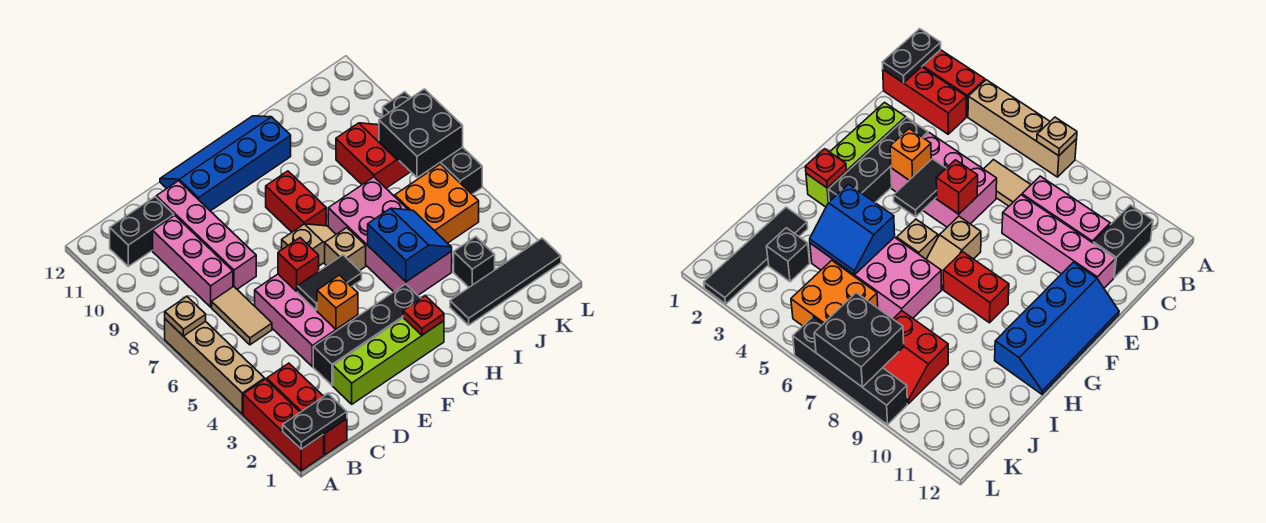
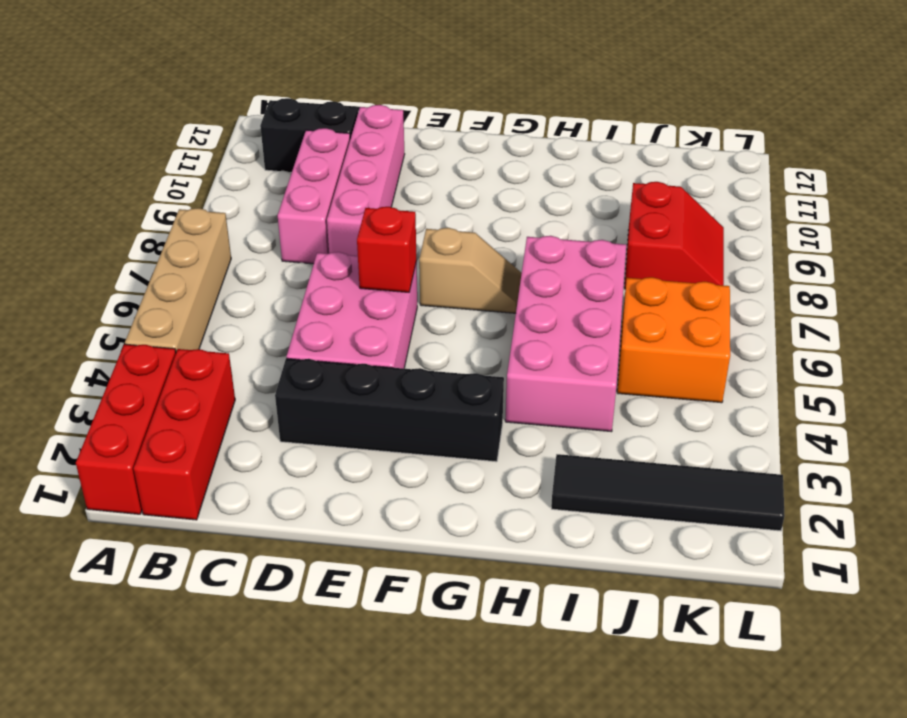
none -> tan 1x2 tile [212,286,272,345]
none -> lime 1x4 brick [333,318,444,404]
none -> blue 2x4 slope [160,116,291,211]

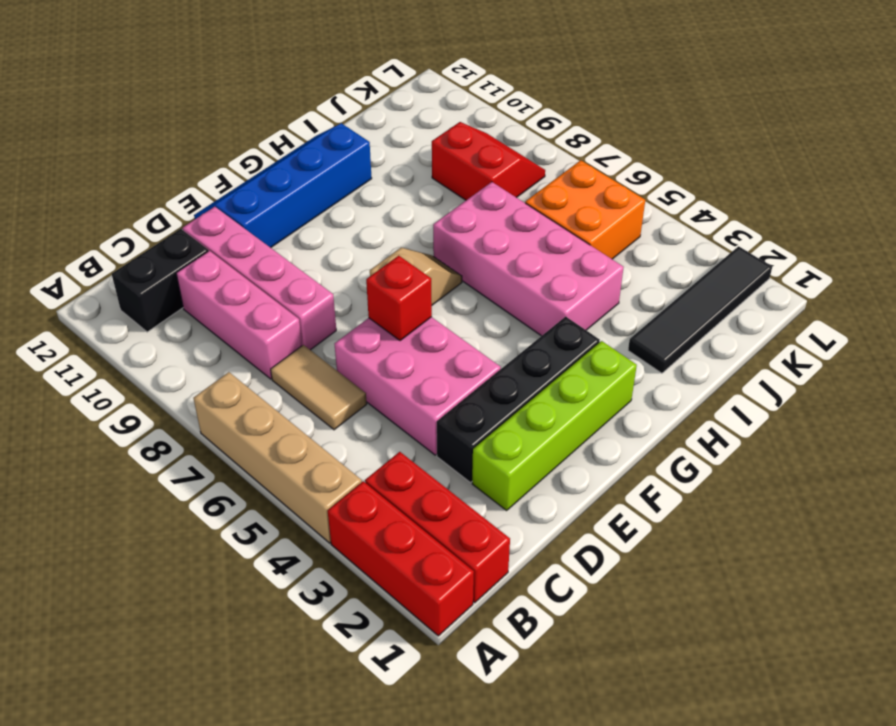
none -> tan 1x1 brick [325,228,366,271]
none -> red 1x2 brick [266,171,326,232]
none -> black 1x1 brick [454,237,495,287]

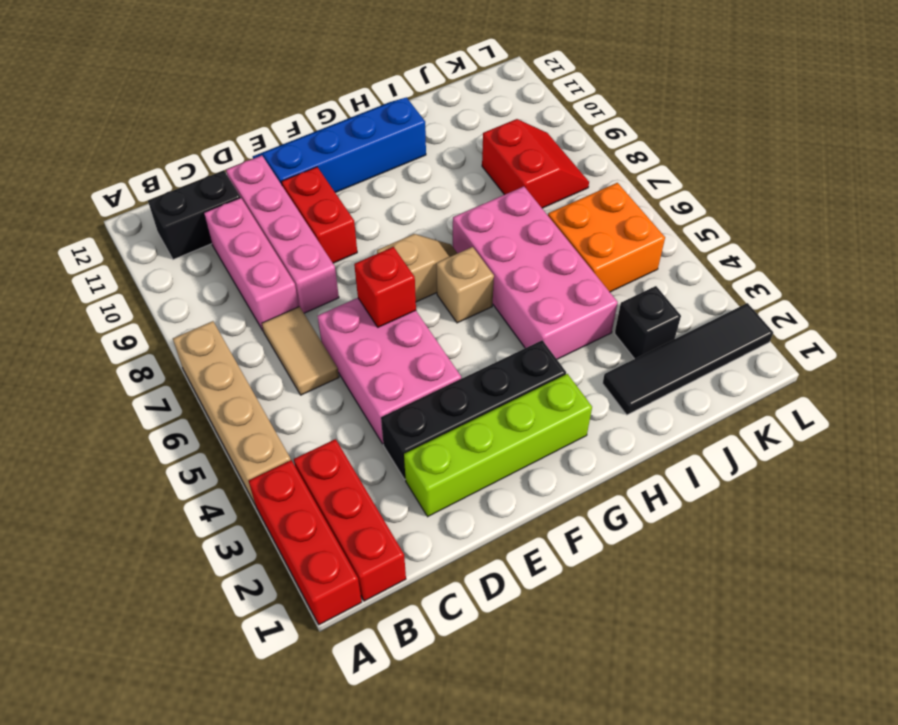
red 1x2 brick [282,167,357,263] -> red 1x2 brick moved to [266,171,326,232]
none -> black 1x4 brick [383,92,482,194]
none -> black 1x2 plate [283,394,347,449]
none -> tan 1x1 plate [165,297,206,336]

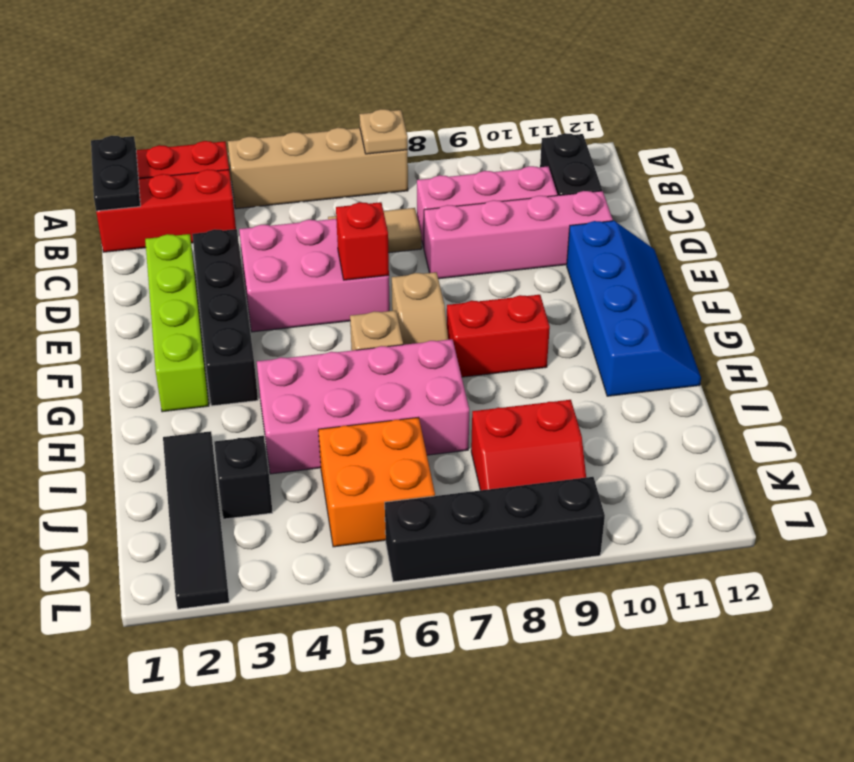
none -> orange 1x1 brick [317,275,358,329]
none -> black 1x2 tile [298,255,362,310]
none -> red 1x1 plate [403,296,444,335]

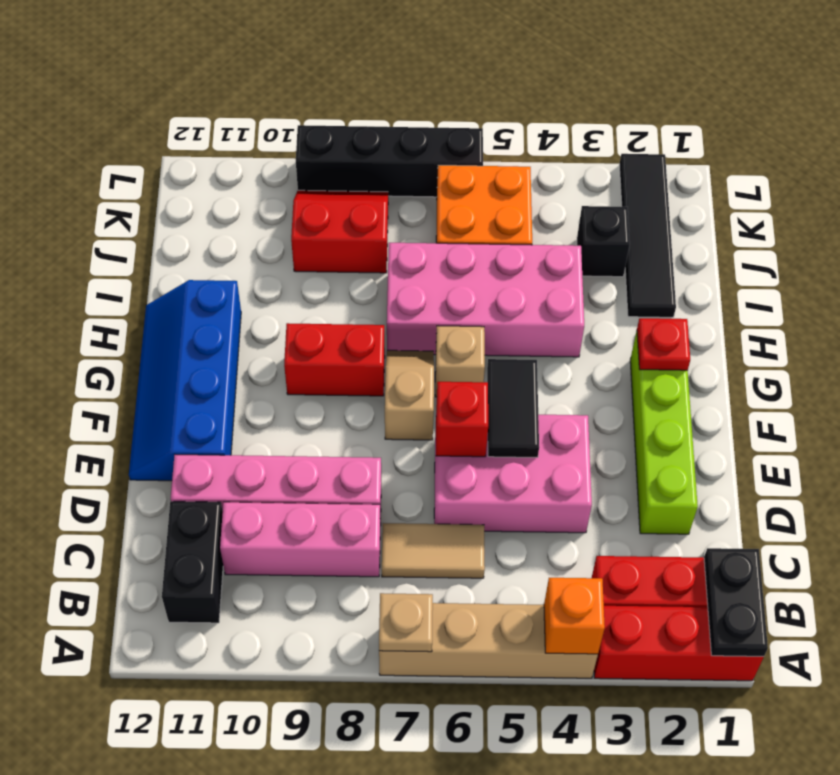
orange 1x1 brick [544,578,605,654] -> orange 1x1 brick moved to [317,275,358,329]
none -> black 1x4 brick [313,284,421,386]
none -> blue 2x2 slope [368,208,452,282]
none -> black 2x2 brick [379,89,463,178]

